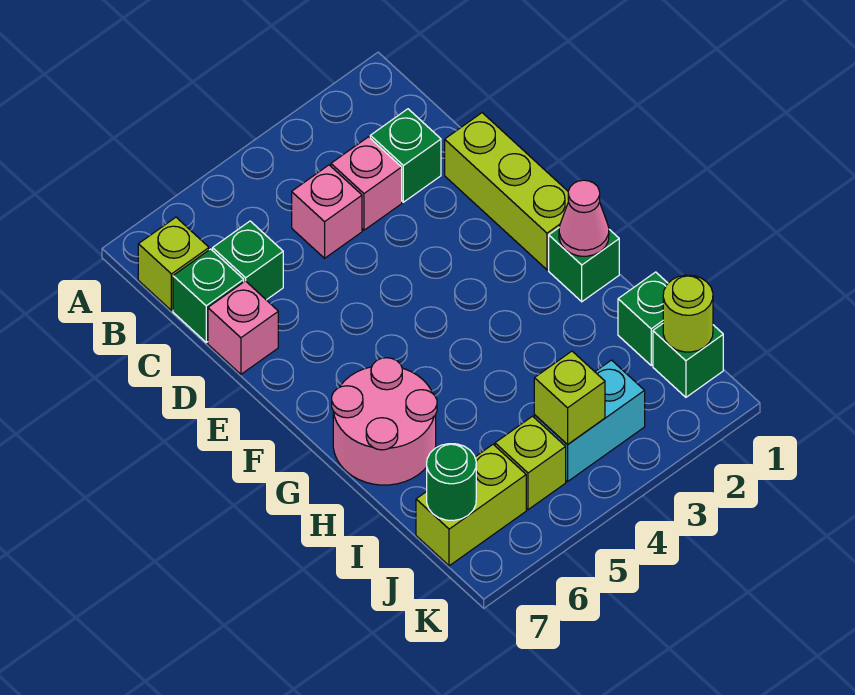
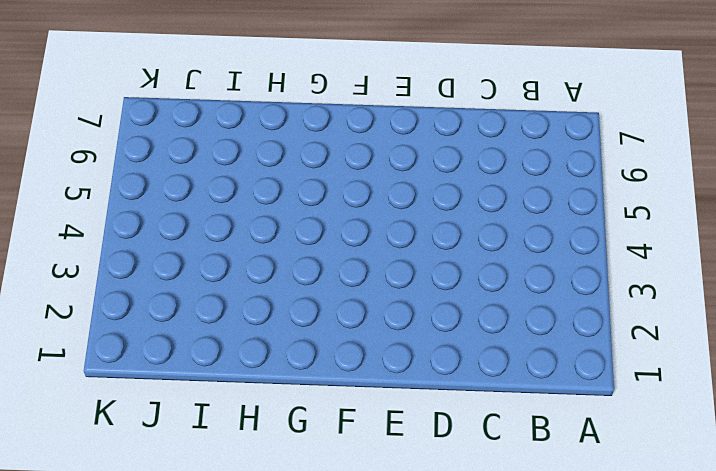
none -> lime 1x1 brick [138,217,209,311]
none -> green 1x1 brick [370,109,441,202]
none -> pink 1x1 brick [331,137,402,230]

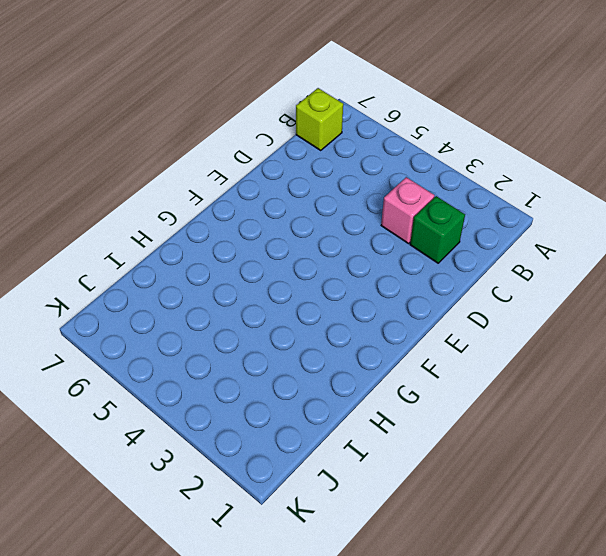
none -> pink 1x1 brick [292,165,362,258]
none -> green 1x1 brick [213,221,283,300]
none -> green 1x1 brick [173,249,244,342]

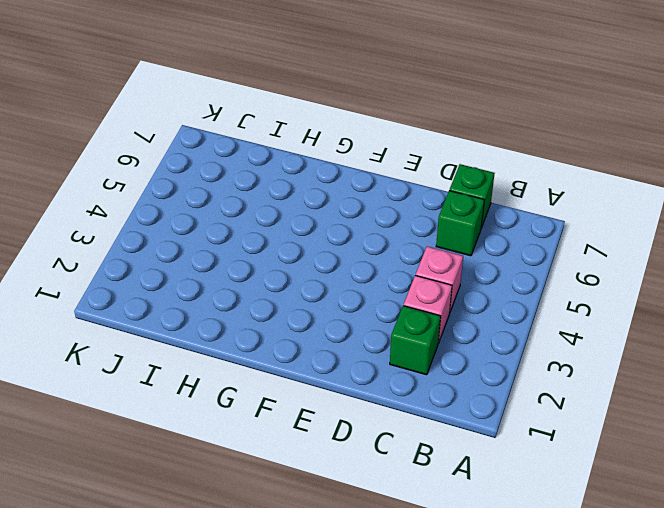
none -> lime 1x1 brick [138,217,209,311]
none -> lime 1x3 brick [445,113,569,270]
none -> pink 1x1 brick [208,281,278,374]

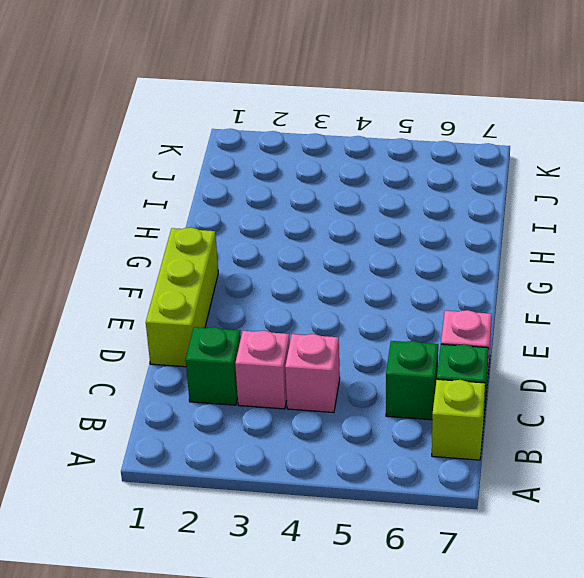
none -> green 1x1 brick [549,228,619,302]
none -> pink 2x2 round brick [332,358,437,485]
none -> green 1x1 brick [618,272,668,365]

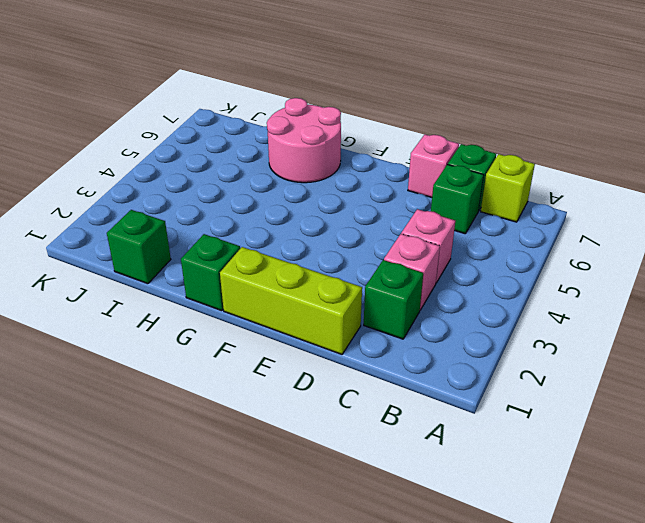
none -> green 1x1 brick [653,324,723,397]
none -> cyan 1x2 brick [534,360,645,482]
none -> lime 1x1 brick [495,416,566,510]

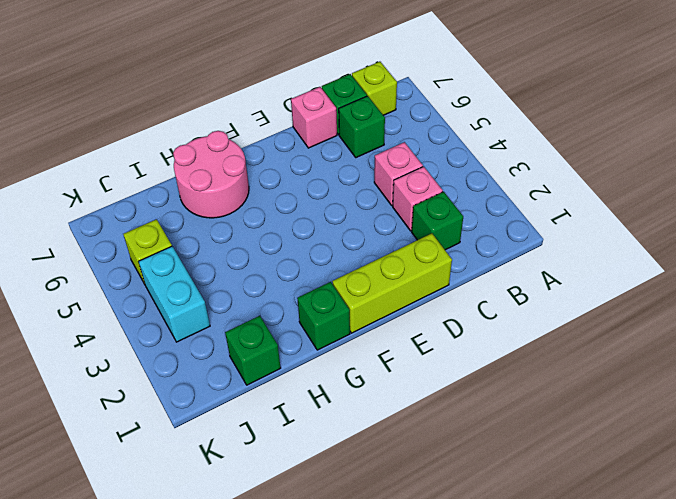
none -> green 1x1 brick [653,324,723,397]
none -> lime 1x2 brick [416,444,526,566]
none -> pink 1x1 cone [559,180,609,256]

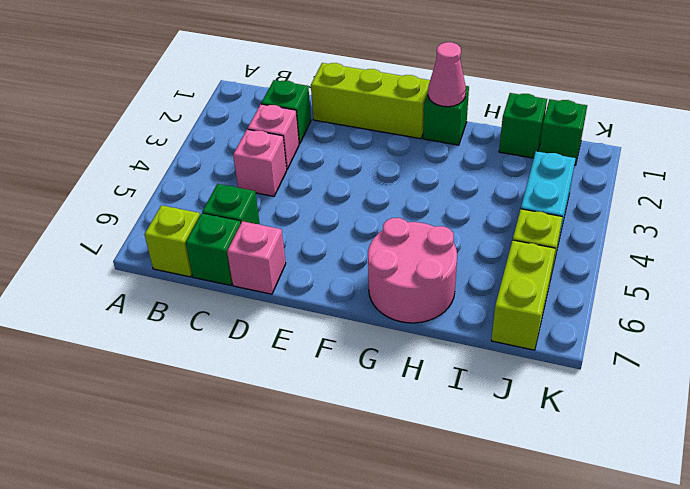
none -> lime 1x1 round brick [663,275,713,352]
none -> lime 1x1 brick [534,351,605,445]
none -> green 1x1 round brick [427,444,476,521]

